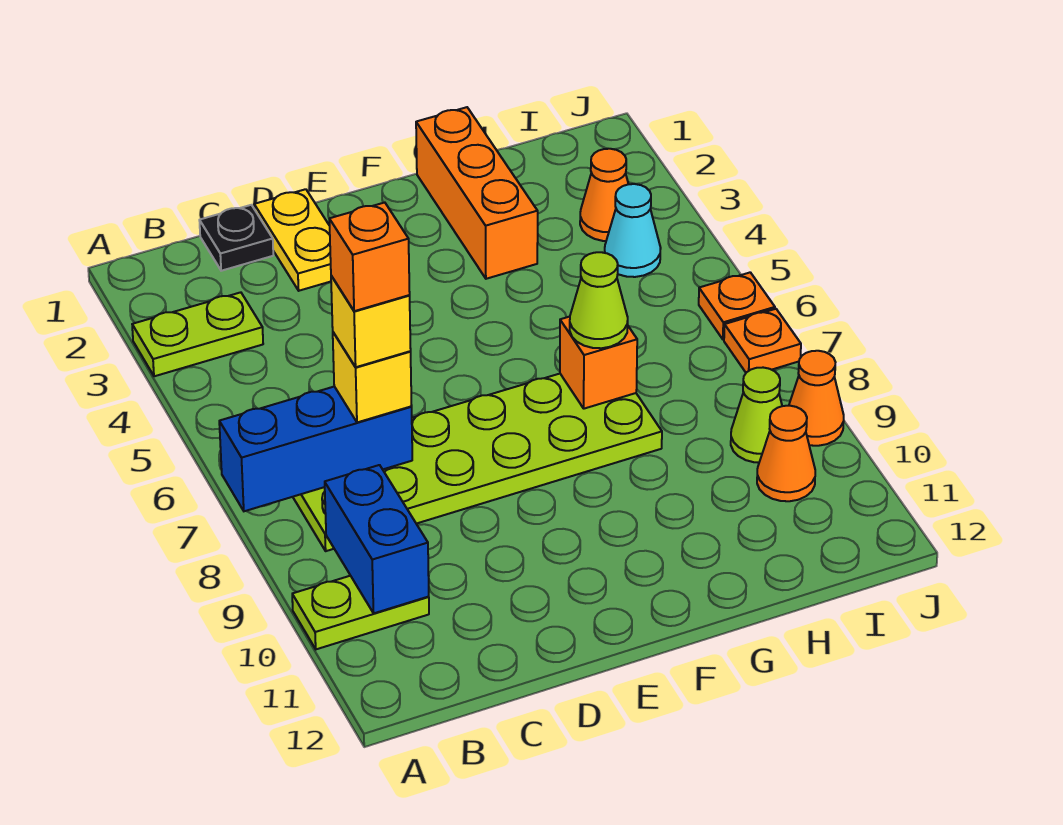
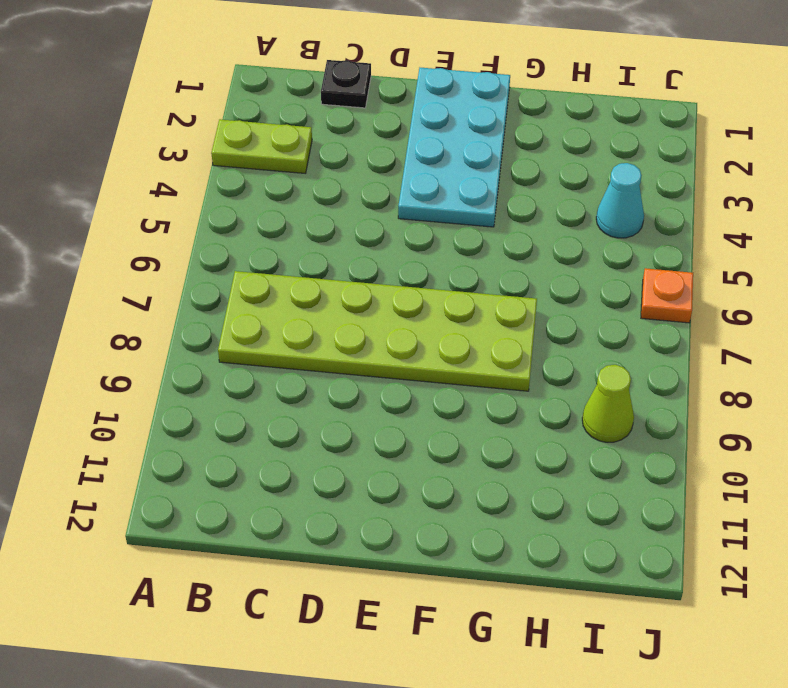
cyan 2x4 plate [398,68,510,227] -> none
none -> lime 1x2 plate [292,576,429,649]
none -> yellow 1x2 plate [254,189,331,291]
none -> orange 1x3 brick [416,107,538,279]

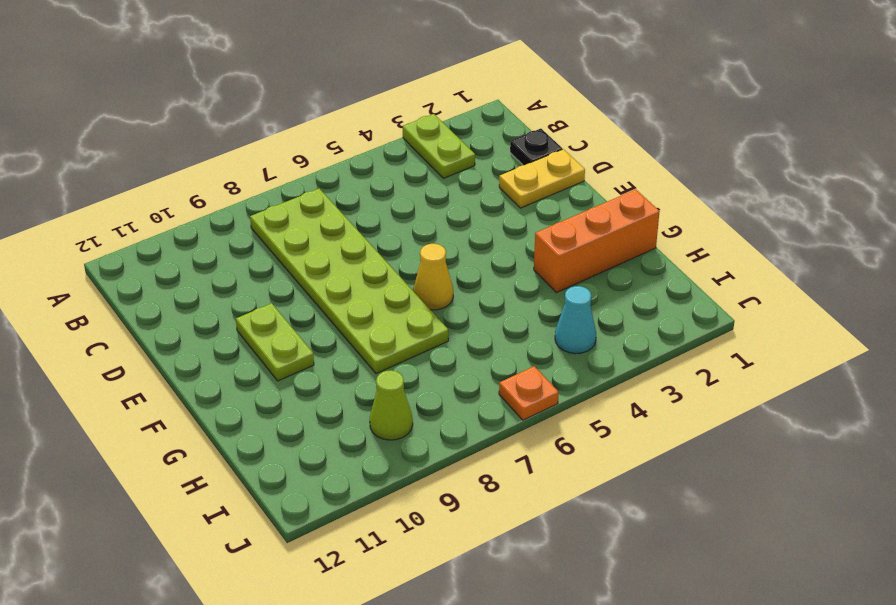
lime 1x2 plate [236,303,314,381] -> lime 1x2 plate moved to [292,576,429,649]
yellow 1x1 cone [413,244,453,310] -> none
none -> orange 1x1 cone [580,149,628,241]
none -> orange 1x1 cone [757,406,815,501]
none -> orange 1x1 plate [724,309,801,373]

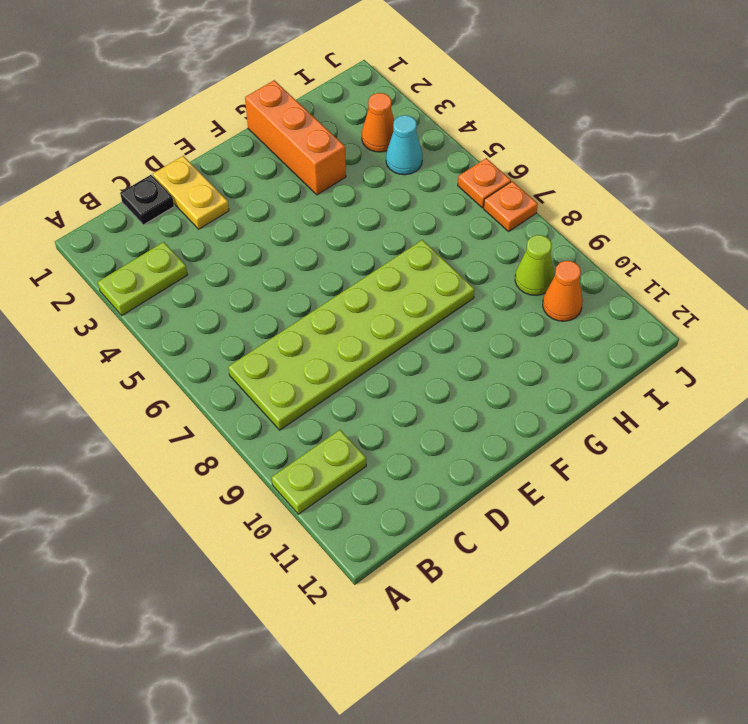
none -> orange 1x1 cone [789,351,844,446]
none -> blue 1x3 brick [219,387,412,511]
none -> blue 1x2 brick [325,465,429,613]

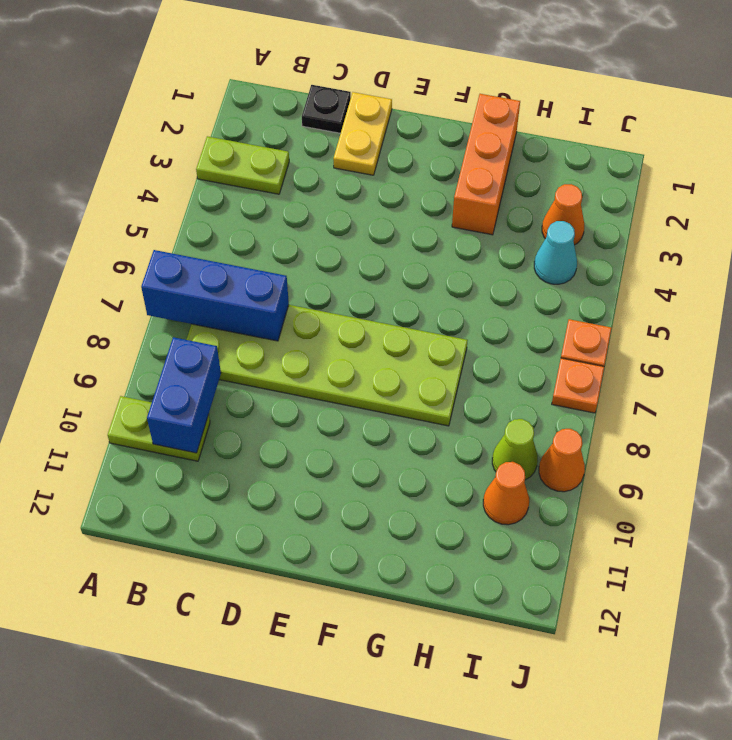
none -> orange 1x1 brick [560,317,637,409]
none -> yellow 1x1 brick [333,332,412,422]
none -> lime 1x1 cone [570,252,628,348]

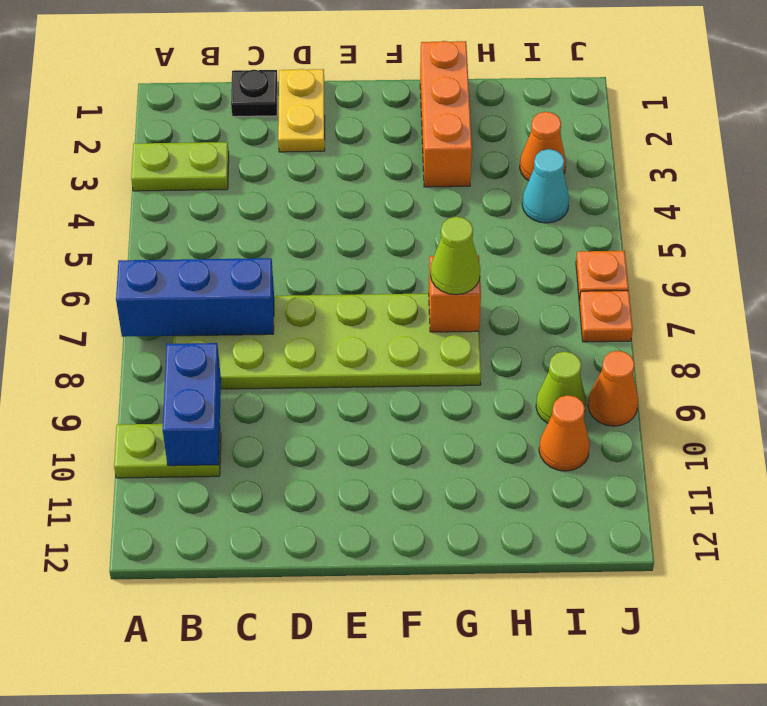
none -> yellow 1x1 brick [333,332,412,422]
none -> yellow 1x1 brick [331,276,411,367]
none -> orange 1x1 brick [329,203,410,311]

